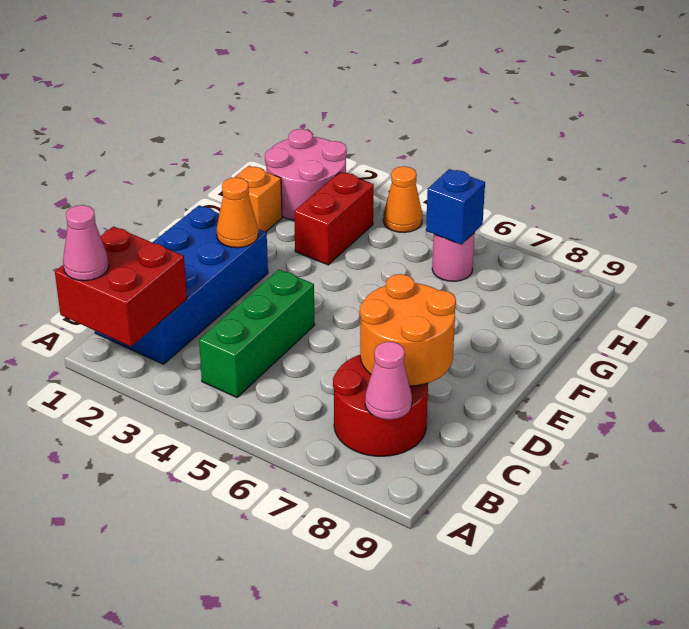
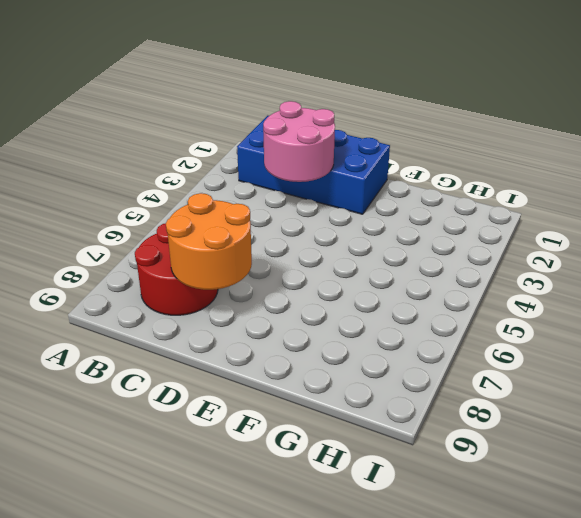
pink 2x2 round brick [263,101,335,182] -> pink 2x2 round brick moved to [265,129,347,220]
none -> green 1x3 brick [199,270,315,397]
none -> orange 1x1 brick [234,166,282,232]
none -> red 1x2 brick [294,172,374,265]

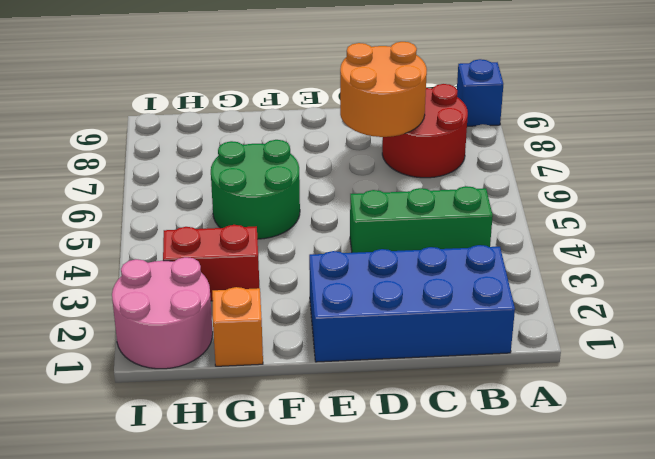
blue 1x1 brick [457,59,503,126] -> blue 1x1 brick moved to [426,169,485,245]
green 2x2 round brick [211,140,300,239] -> none
none -> pink 1x1 round brick [432,232,475,281]
none -> orange 1x1 cone [383,166,422,232]
none -> red 2x2 brick [55,226,187,346]

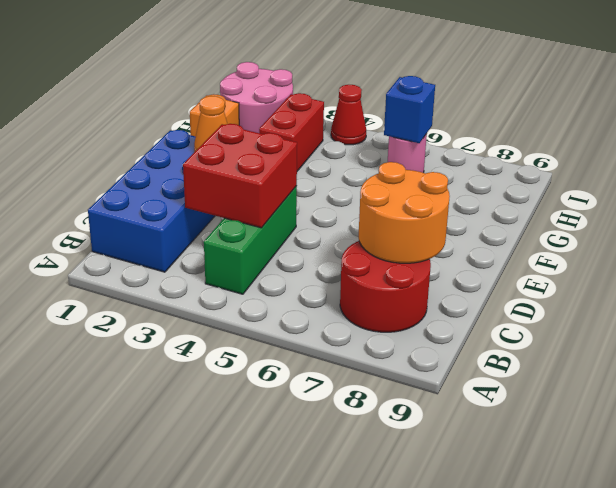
red 2x2 brick [183,124,297,228] -> red 2x2 brick moved to [55,226,187,346]
red 1x1 cone [331,85,366,145] -> orange 1x1 cone [383,166,422,232]
none -> pink 1x1 cone [365,342,412,420]
none -> pink 1x1 cone [63,205,109,281]

